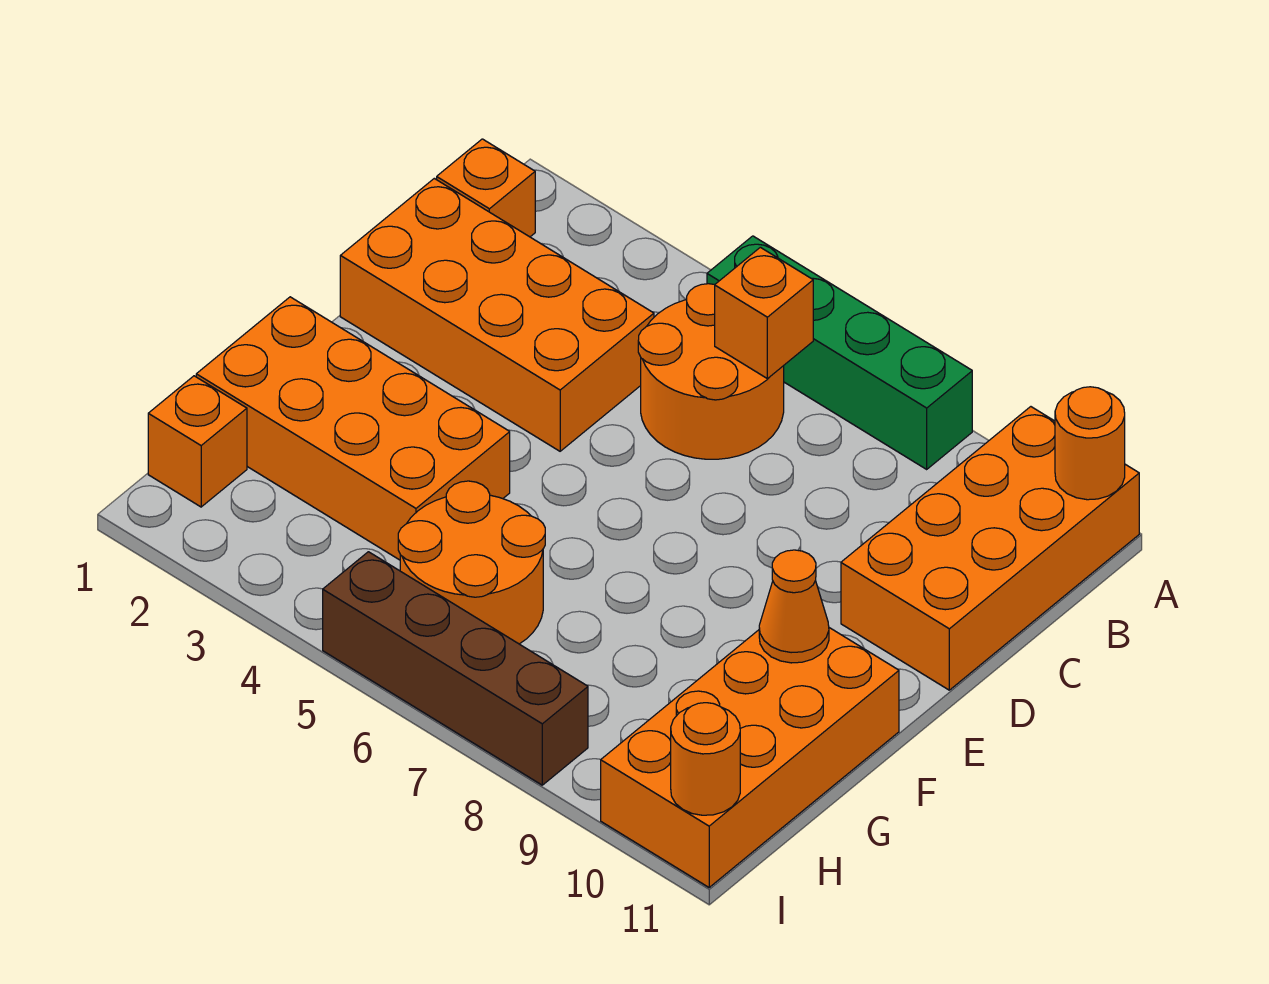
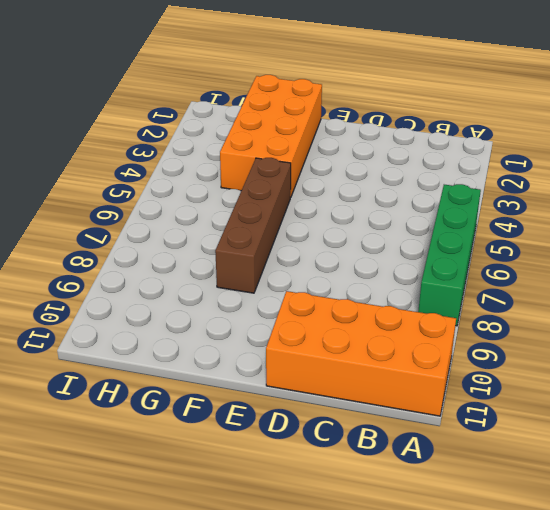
brown 1x4 brick [215,158,291,293] -> brown 1x4 brick moved to [323,552,588,785]
none -> orange 1x1 brick [437,139,535,237]
none -> orange 2x2 round brick [638,284,784,459]
none -> orange 2x4 brick [340,178,654,451]

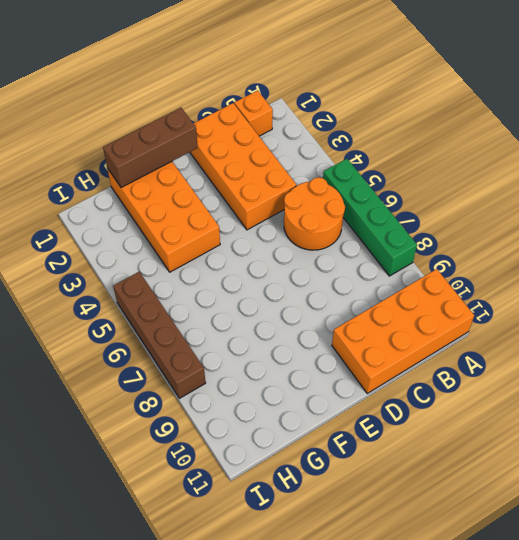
brown 1x3 brick [103,108,198,188] -> none
none -> orange 2x4 brick [601,628,899,887]
none -> orange 2x2 round brick [398,481,545,644]
none -> orange 1x1 brick [148,376,247,507]

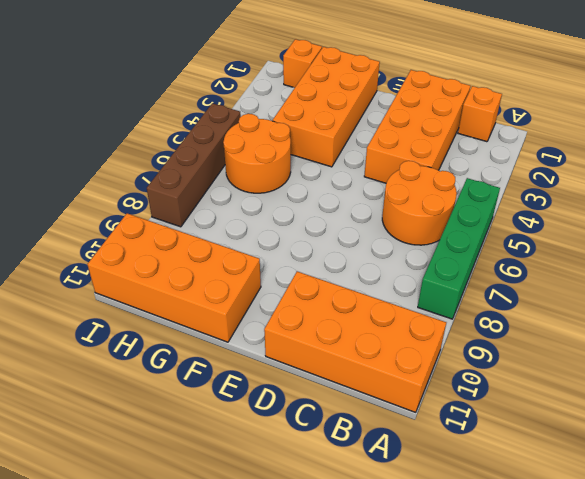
none -> orange 1x1 round brick [1055,387,1125,500]
none -> orange 1x1 brick [715,247,813,379]
none -> orange 1x1 cone [759,550,829,663]

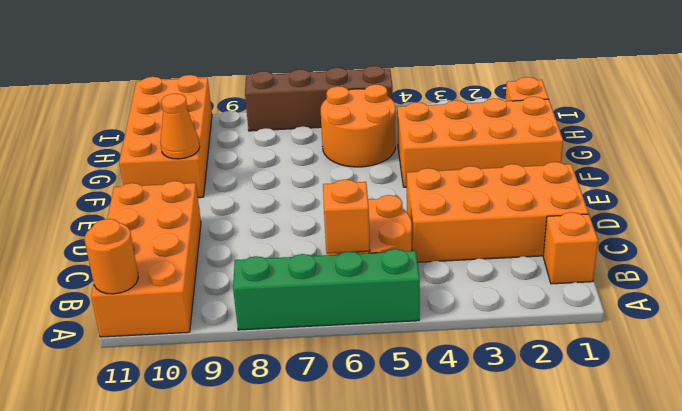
none -> orange 1x1 round brick [671,703,740,815]

